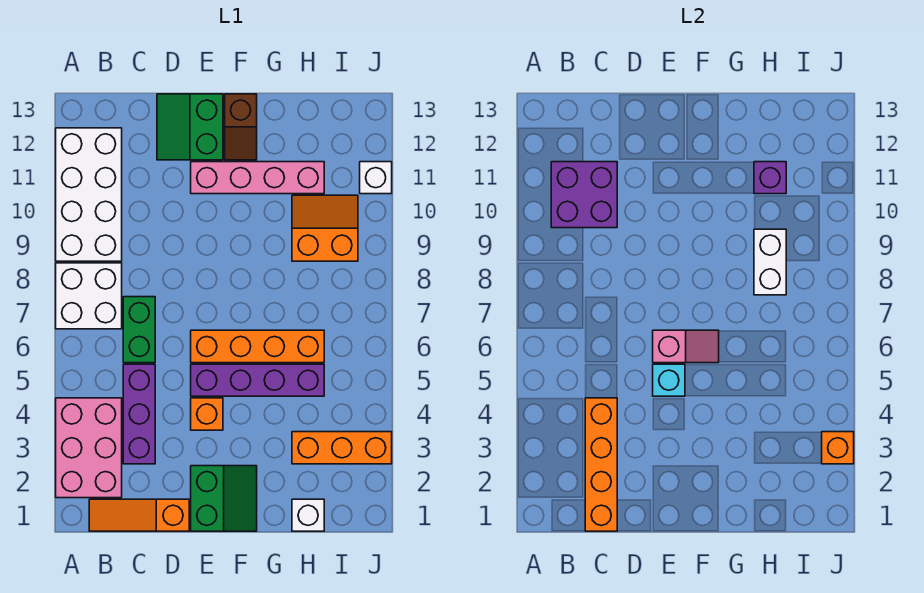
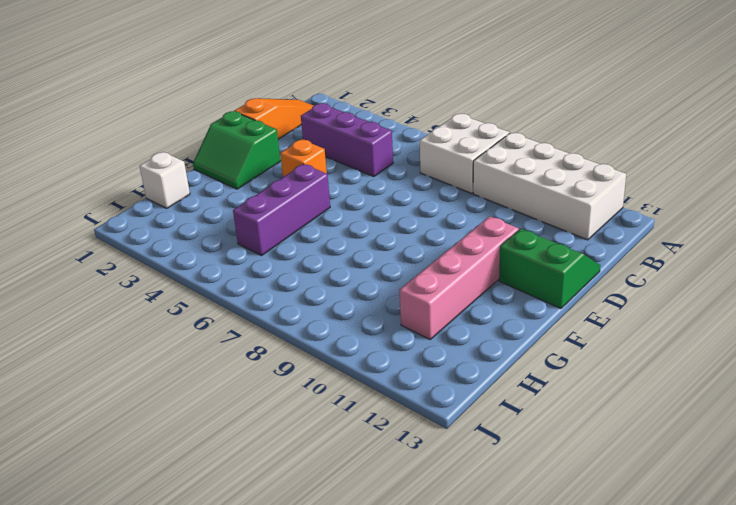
purple 1x3 brick [233,164,330,256] -> purple 1x4 brick [191,364,324,396]
none -> pink 2x3 brick [56,398,122,498]
none -> green 1x2 brick [123,297,155,363]
none -> orange 1x4 brick [191,330,324,363]

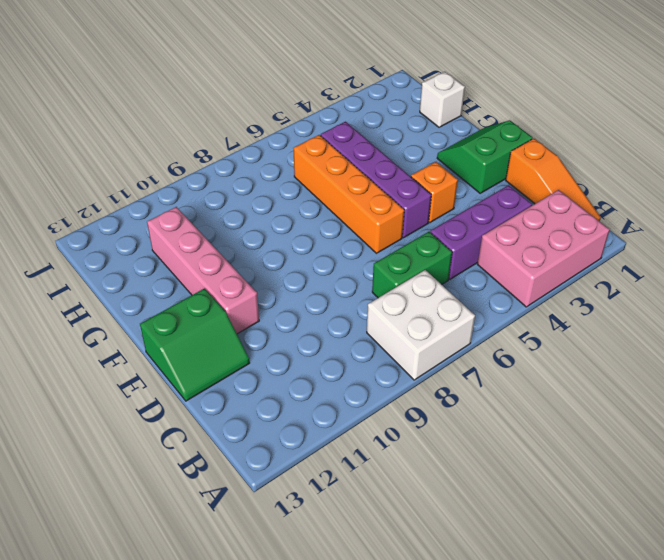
none -> white 2x4 brick [56,128,122,261]
none -> brown 1x2 slope [225,94,257,160]
none -> orange 1x3 brick [292,432,392,464]

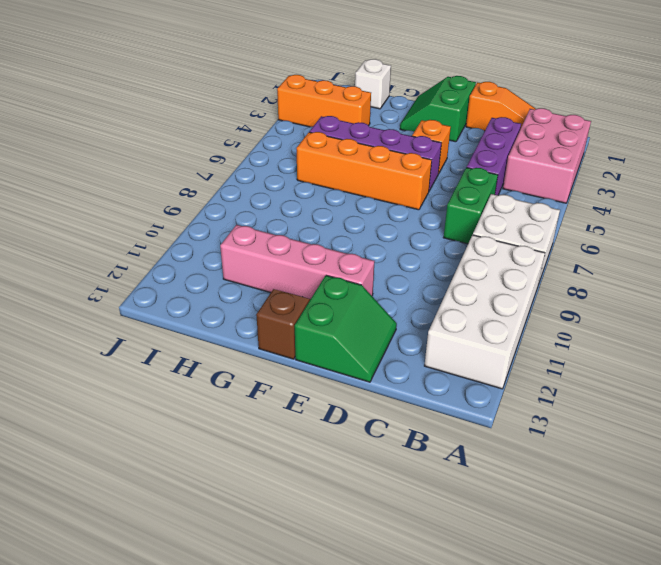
none -> orange 2x2 slope [292,195,358,261]
none -> white 1x1 brick [360,162,392,194]
none -> purple 2x2 brick [551,162,617,228]

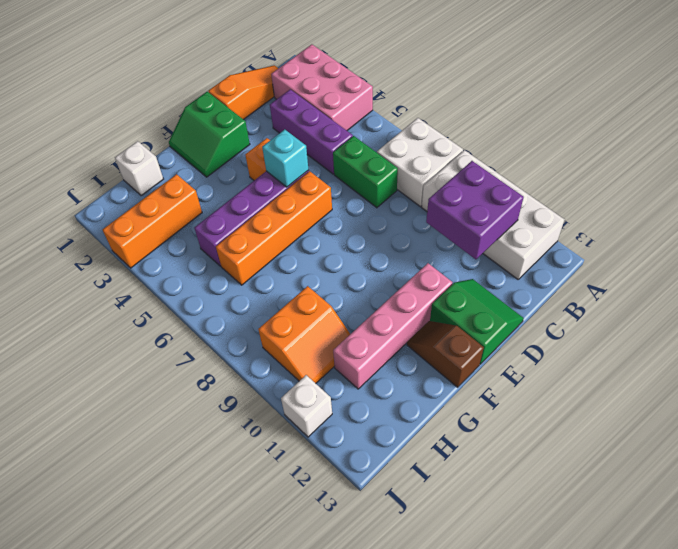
none -> orange 1x4 brick [585,398,617,531]
none -> pink 1x2 slope [653,330,719,363]
none -> white 1x2 brick [754,229,786,295]

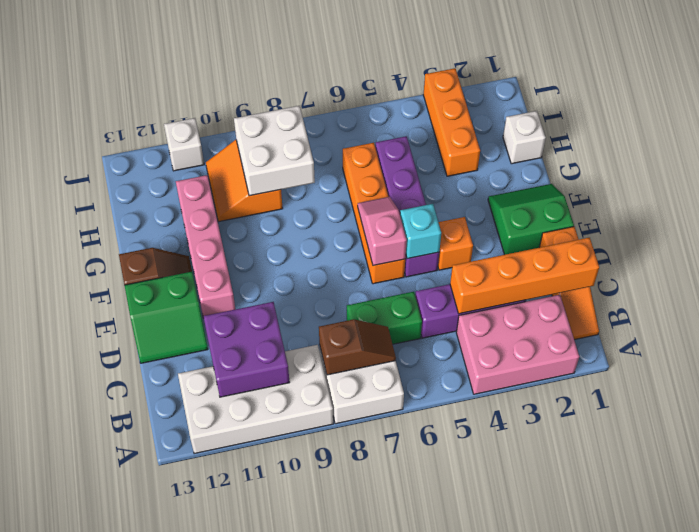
brown 1x2 slope [319,319,396,375] -> none
white 2x2 brick [234,106,315,196] -> white 1x2 brick [754,229,786,295]
none -> purple 1x1 brick [754,162,786,194]
none -> orange 1x1 brick [822,432,854,464]

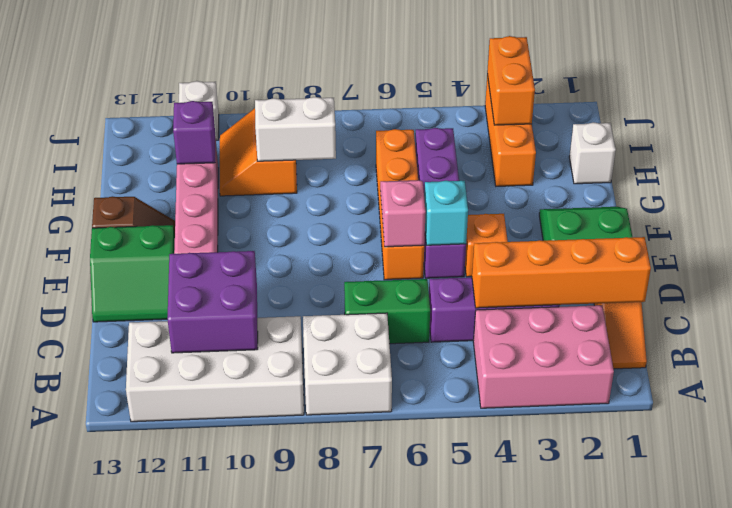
orange 1x2 brick [487,36,535,125] -> orange 1x1 brick [822,432,854,464]

